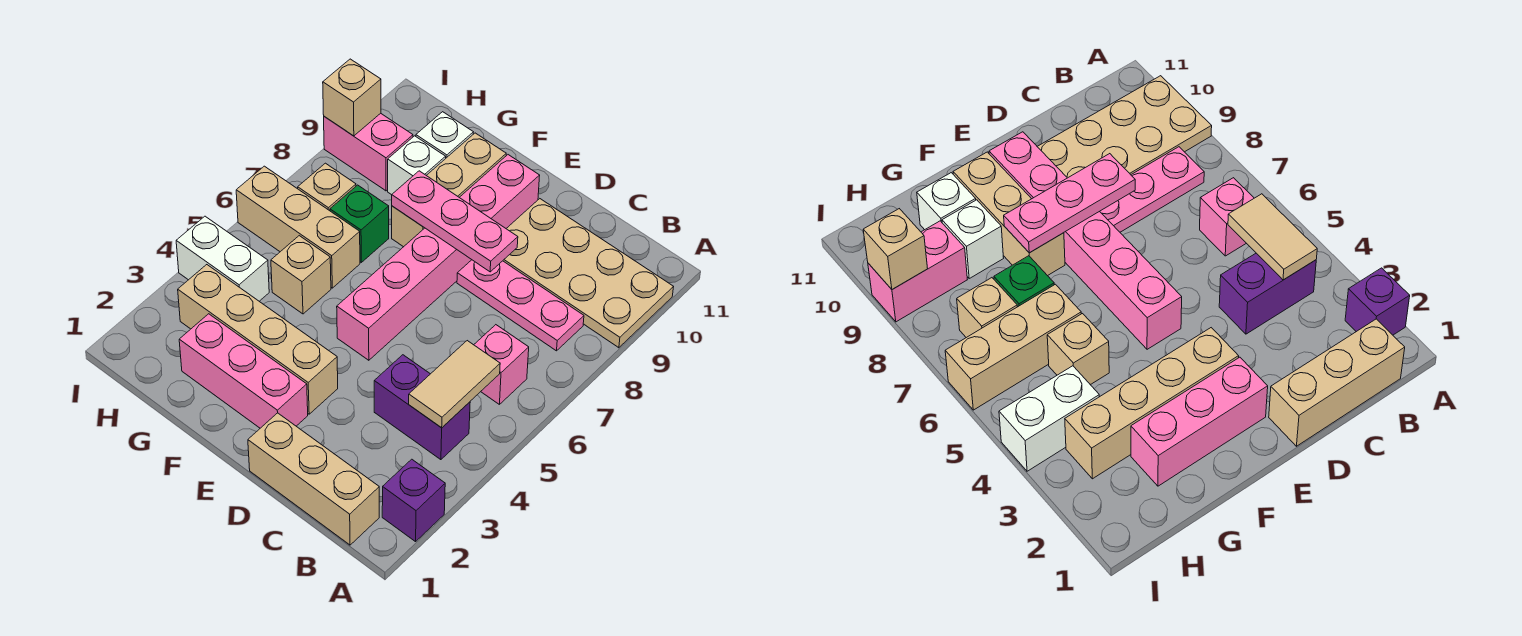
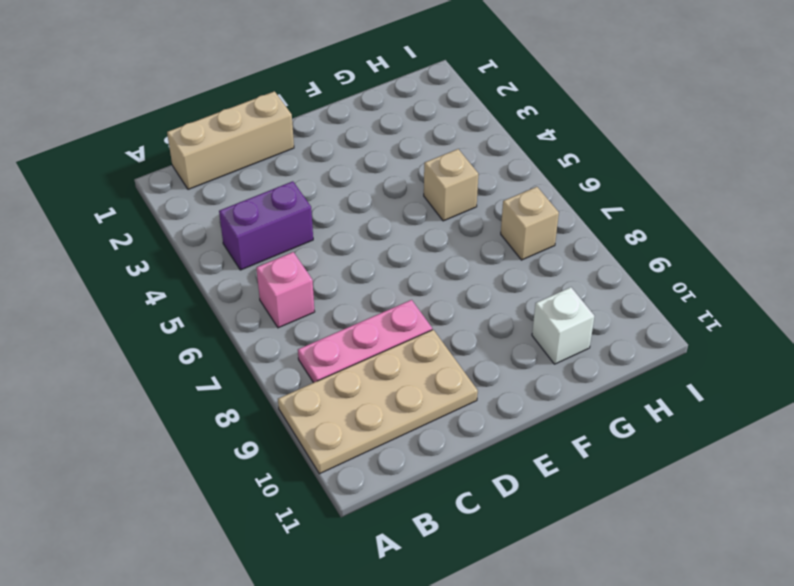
none -> purple 1x1 brick [382,459,445,542]
none -> pink 1x3 brick [179,314,308,428]
none -> tan 1x4 brick [178,265,338,414]

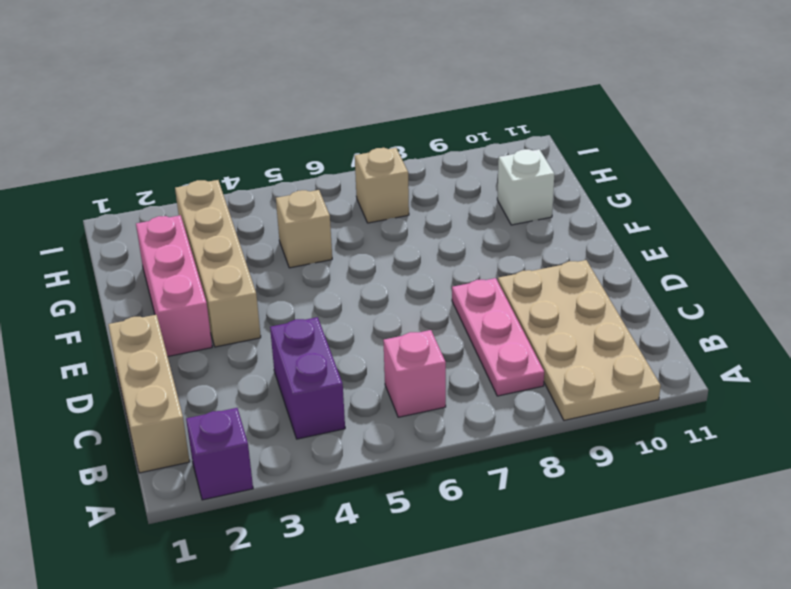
none -> pink 1x6 brick [337,155,540,360]
none -> tan 1x3 brick [392,133,506,247]
none -> tan 1x3 brick [236,166,360,288]

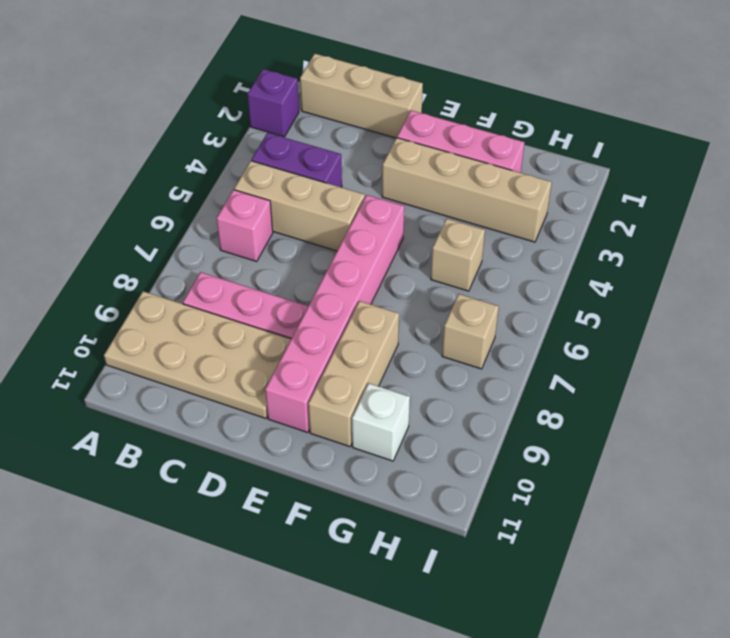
tan 1x3 brick [234,161,365,251] -> tan 1x3 brick moved to [236,166,360,288]
none -> green 1x1 brick [330,185,389,262]
none -> white 1x1 brick [388,136,446,195]
none -> white 1x2 brick [176,216,269,301]

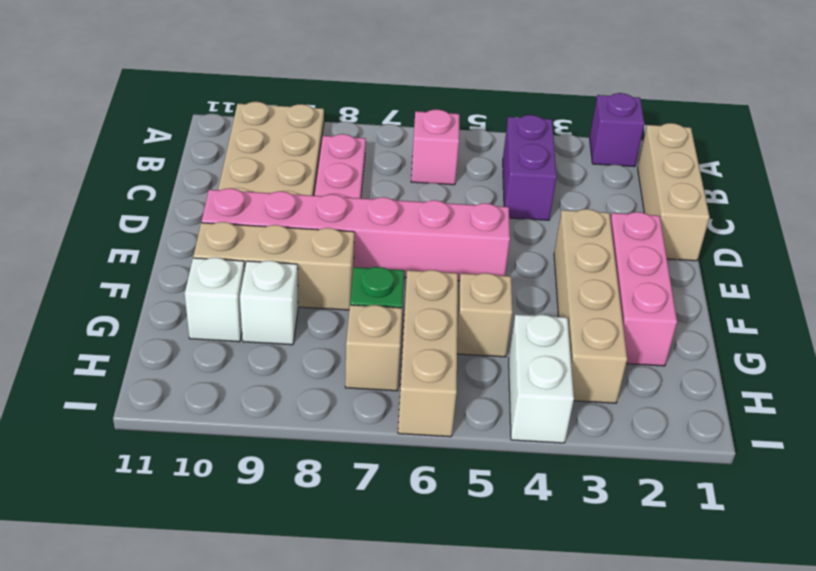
none -> pink 1x2 brick [324,113,413,191]
none -> tan 1x2 tile [409,341,500,428]
none -> pink 1x3 plate [392,171,518,272]

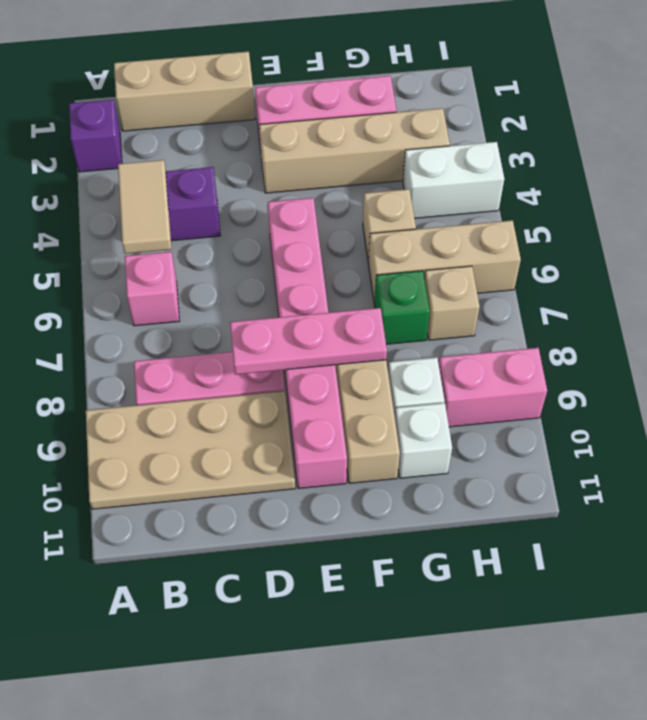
none -> tan 1x1 brick [323,59,381,136]

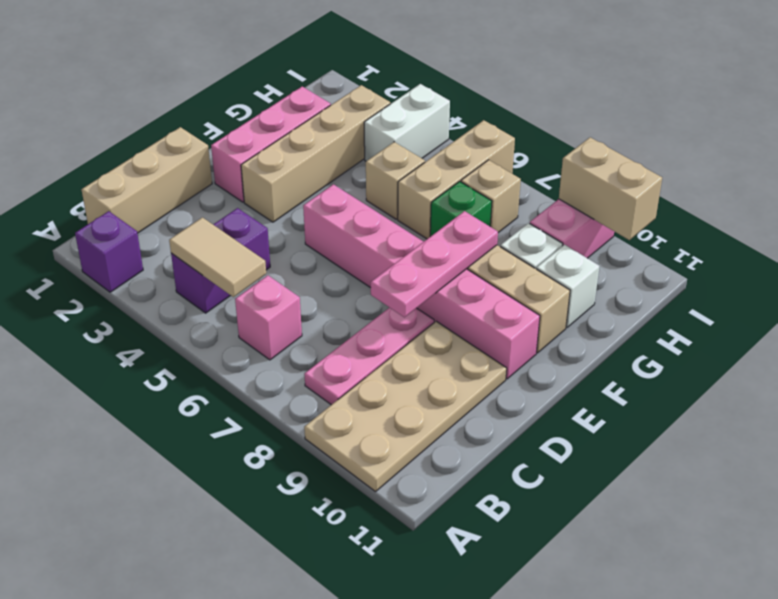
tan 1x2 brick [559,137,662,240] -> tan 1x1 brick [323,59,381,136]

